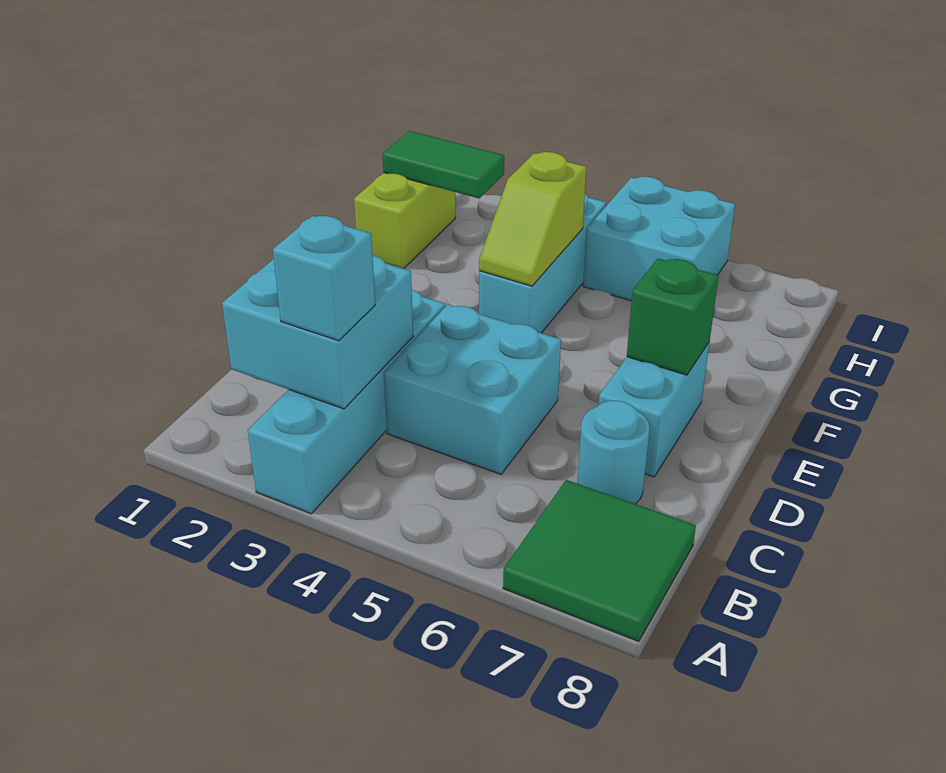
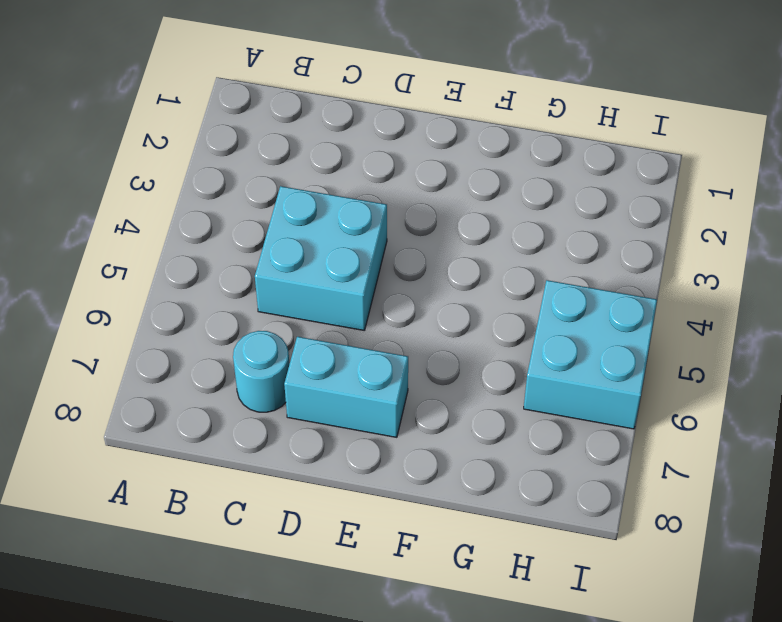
none -> cyan 1x4 brick [248,290,445,514]
none -> green 2x2 tile [503,480,696,642]
none -> cyan 1x3 brick [479,193,606,333]

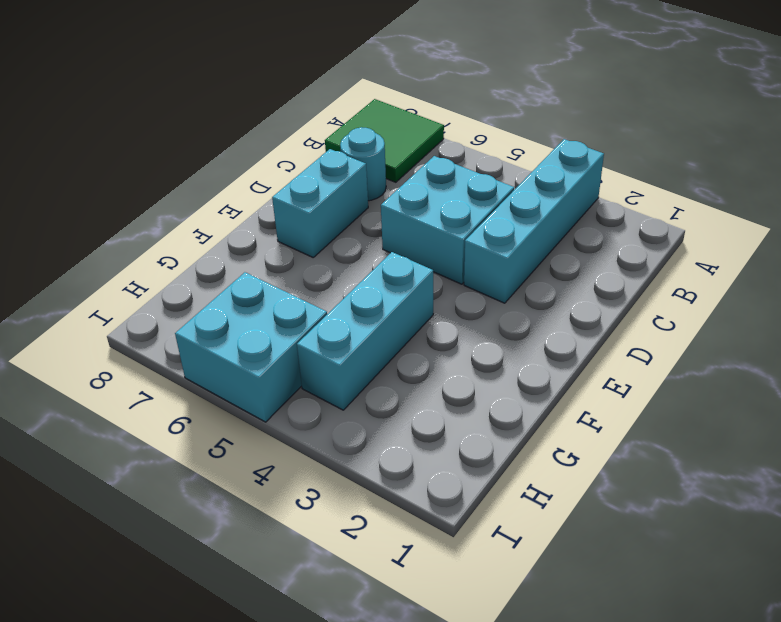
none -> lime 1x2 brick [354,173,456,269]
none -> cyan 2x2 brick [222,256,413,409]
none -> green 1x1 brick [627,258,719,375]

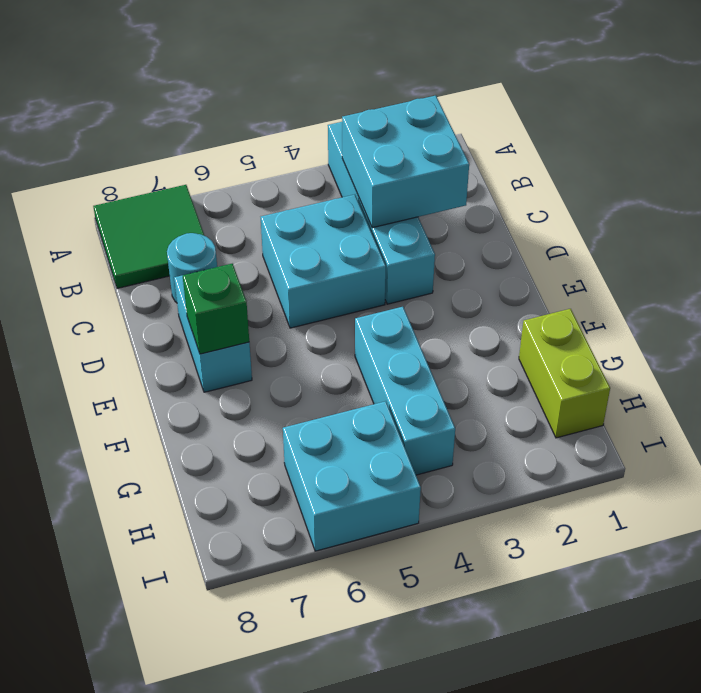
none -> lime 1x2 slope [479,152,586,286]
none -> green 1x2 tile [383,131,504,198]
none -> cyan 1x1 brick [273,216,375,341]

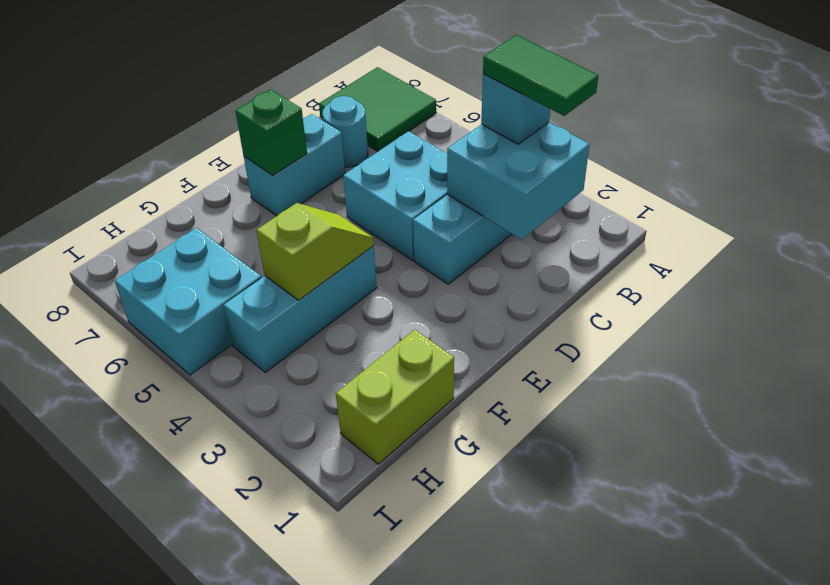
green 1x2 tile [483,35,598,116] -> green 1x2 tile moved to [383,131,504,198]

